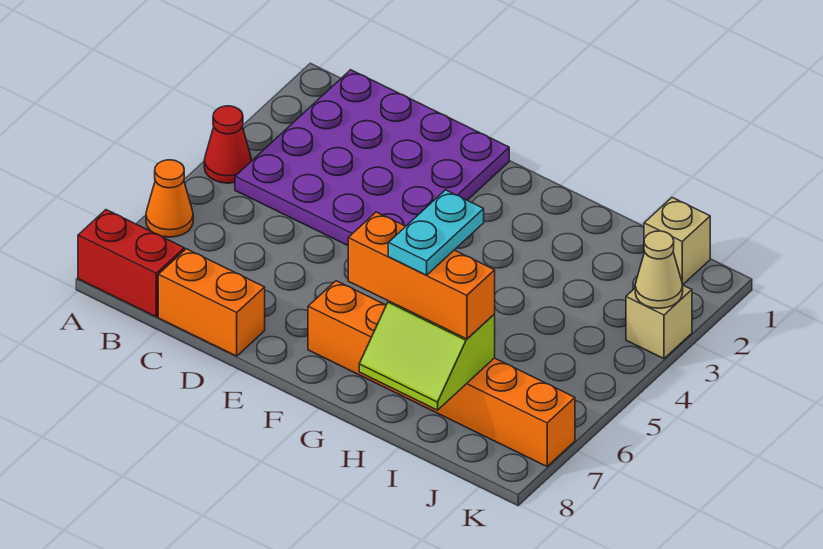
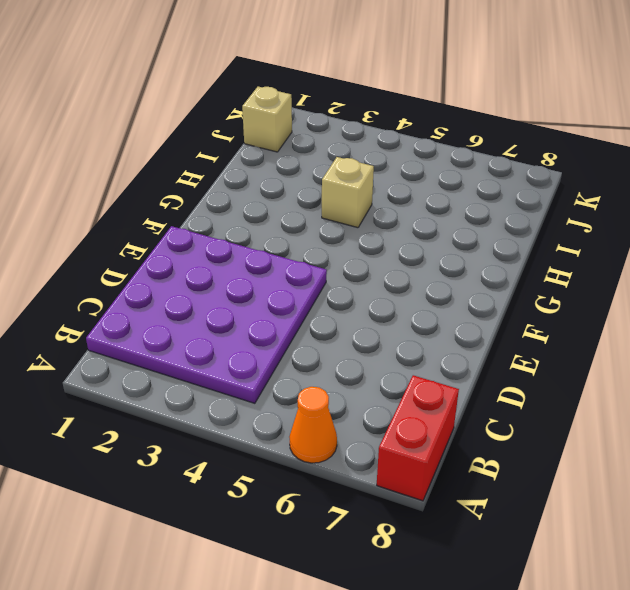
tan 1x1 brick [322,157,374,228] -> tan 1x1 brick moved to [626,285,692,359]
none -> red 1x1 cone [204,106,252,183]
none -> orange 1x2 brick [158,249,265,356]
none -> orange 1x6 brick [308,281,575,466]

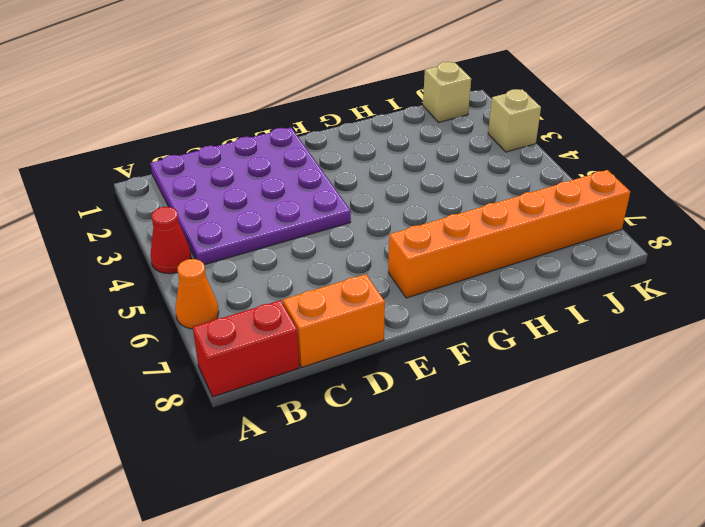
none -> lime 2x2 slope [359,301,495,410]
none -> tan 1x1 cone [635,231,683,308]
none -> orange 1x3 brick [348,212,495,339]

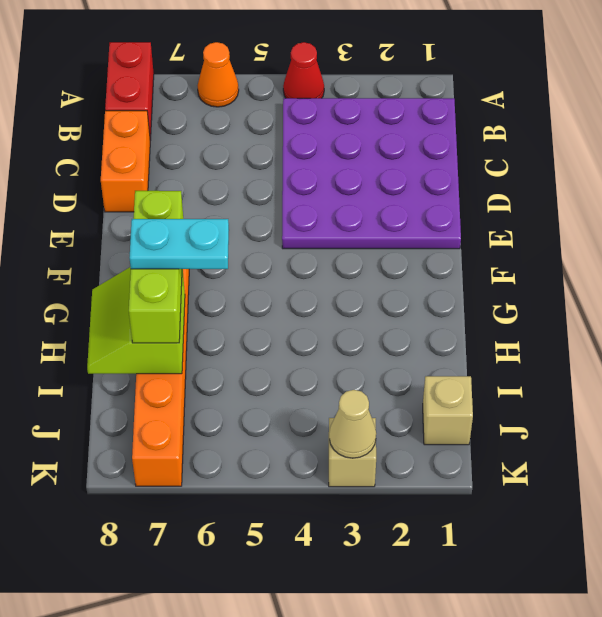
lime 1x3 brick [129,191,183,343] -> orange 1x3 brick [348,212,495,339]

